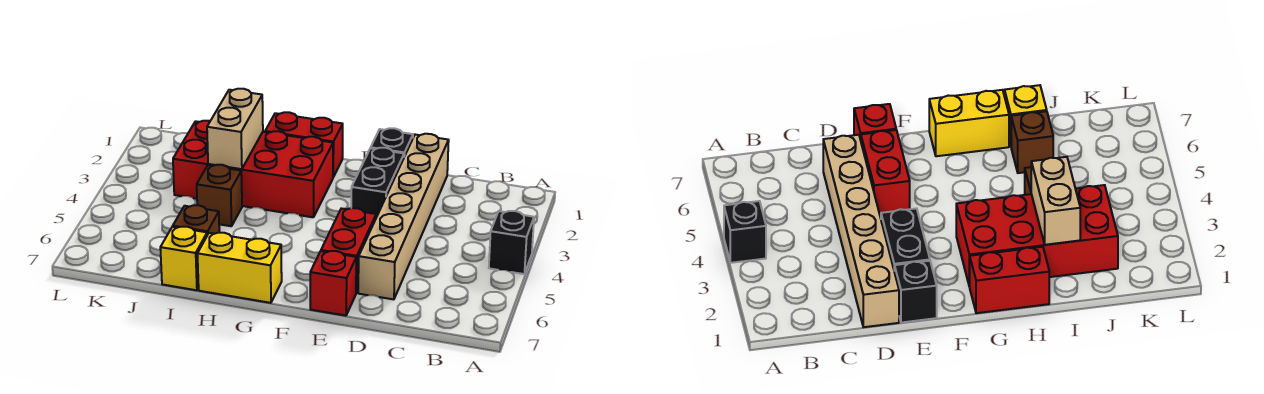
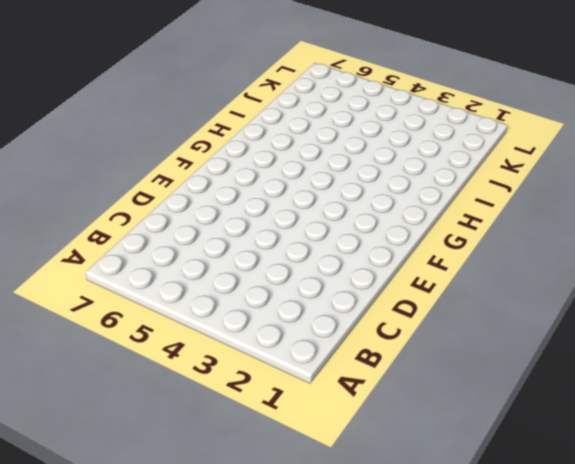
none -> black 1x1 brick [489,211,534,274]
none -> tan 1x6 brick [358,134,449,299]
none -> black 1x1 brick [371,128,413,157]

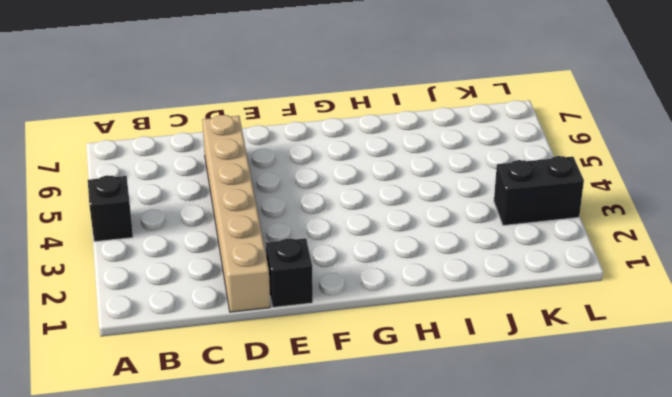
black 1x2 brick [494,156,584,225] -> black 1x2 brick turned to [351,148,404,218]
none -> red 1x2 brick [321,208,376,293]
none -> red 1x1 brick [310,251,356,316]
none -> red 1x2 brick [265,112,343,177]

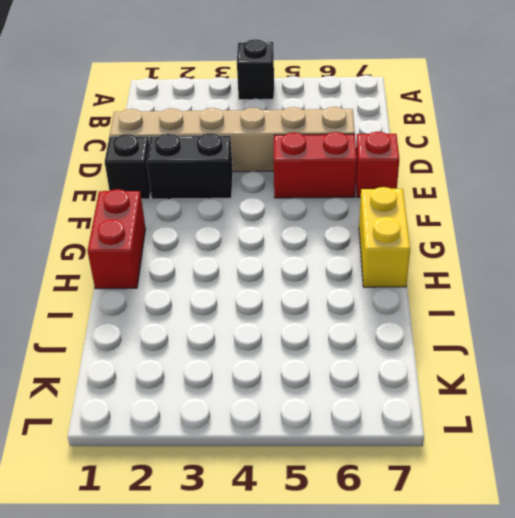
none -> red 2x4 brick [173,121,333,217]
none -> brown 1x1 brick [197,165,242,226]
none -> brown 1x1 brick [173,205,219,235]

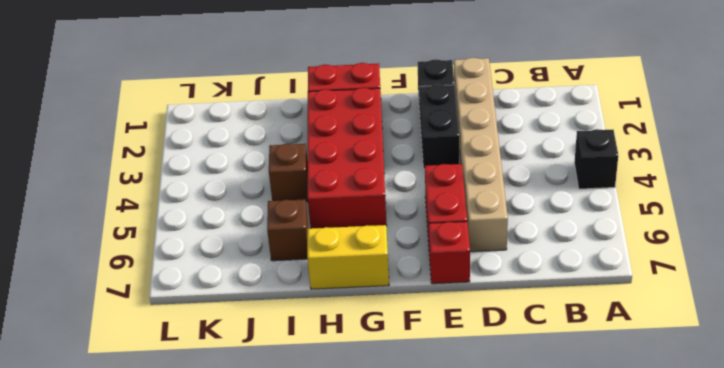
red 2x4 brick [308,88,386,228] -> red 2x4 brick turned to [173,121,333,217]
none -> yellow 1x1 brick [160,227,207,290]
none -> tan 1x2 brick [207,89,263,169]

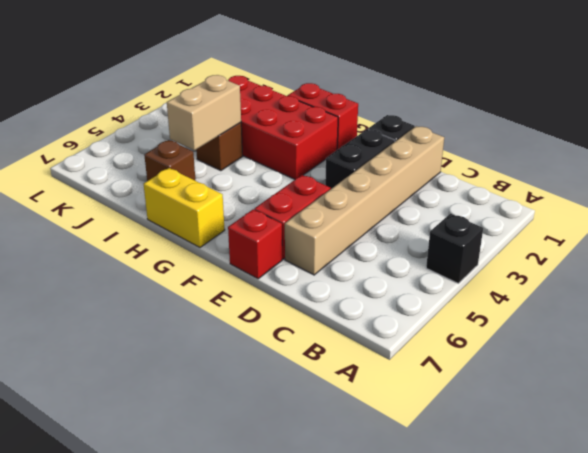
tan 1x2 brick [167,75,241,150] -> tan 1x2 brick moved to [207,89,263,169]
none -> yellow 1x1 brick [160,227,207,290]

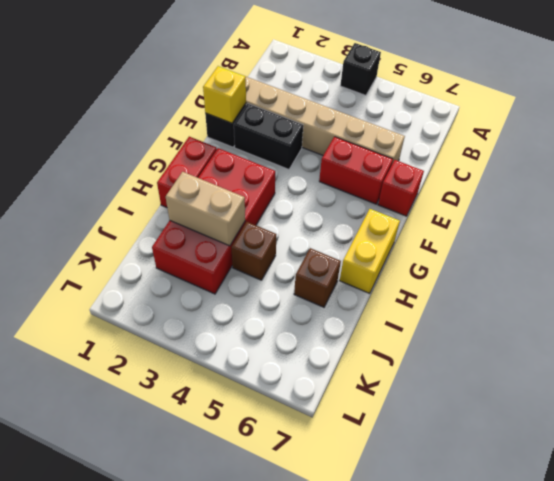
yellow 1x1 brick [203,66,246,123] -> yellow 1x1 brick moved to [160,227,207,290]

